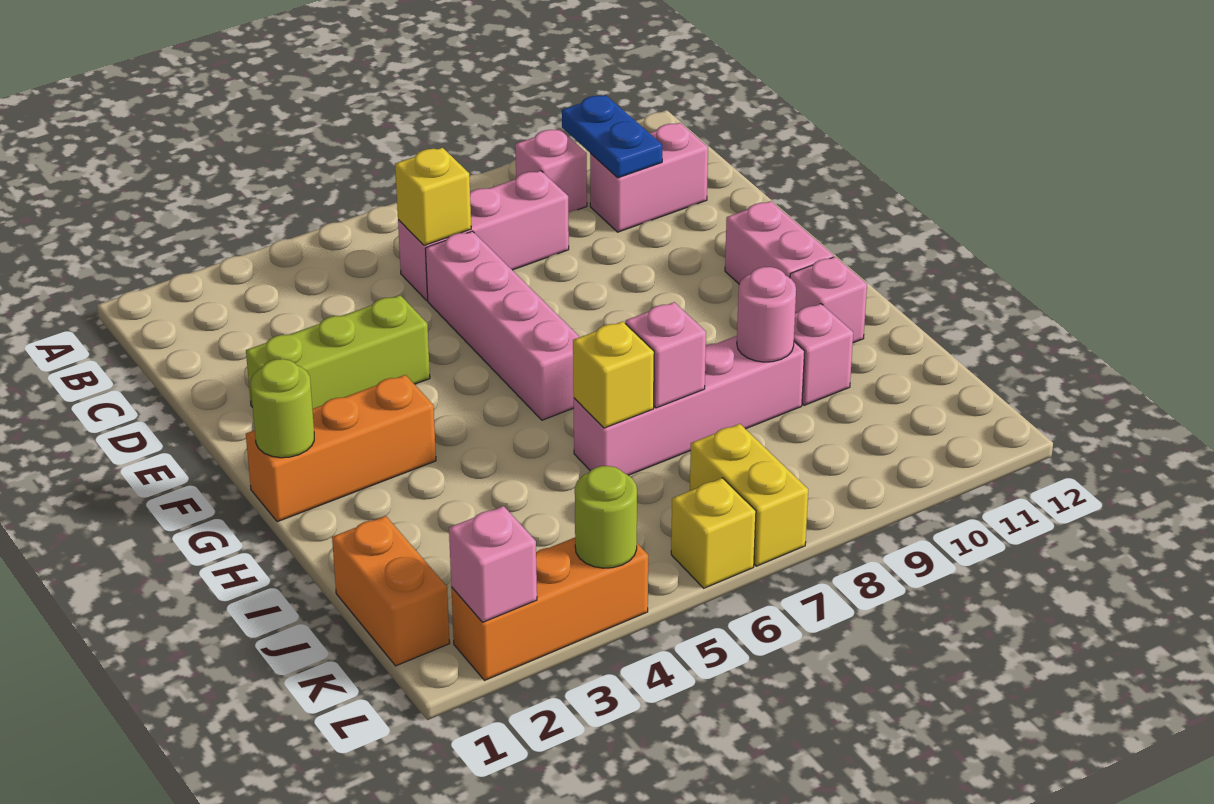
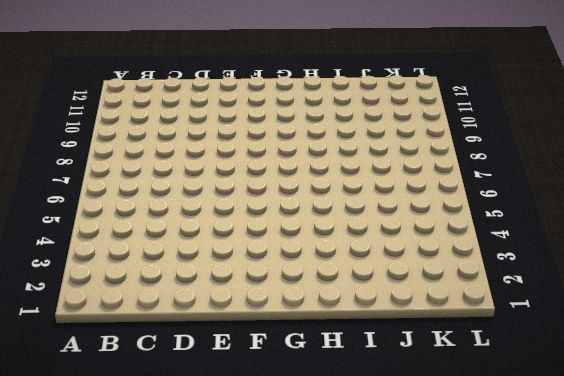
none -> pink 1x1 brick [515,129,587,213]
none -> pink 1x3 brick [398,171,569,300]
none -> pink 1x2 brick [590,123,708,232]

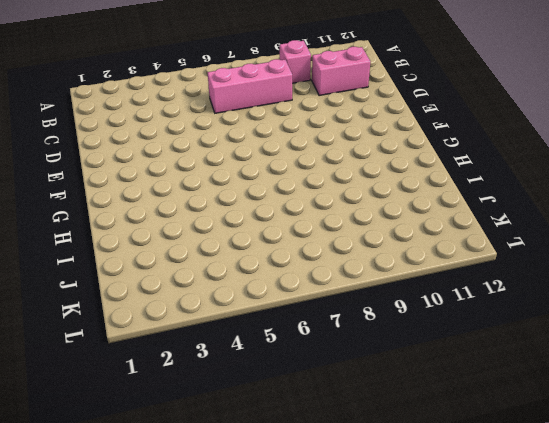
none -> pink 1x4 brick [425,231,579,420]
none -> lime 1x3 brick [246,295,430,409]
none -> pink 1x2 brick [725,201,834,284]

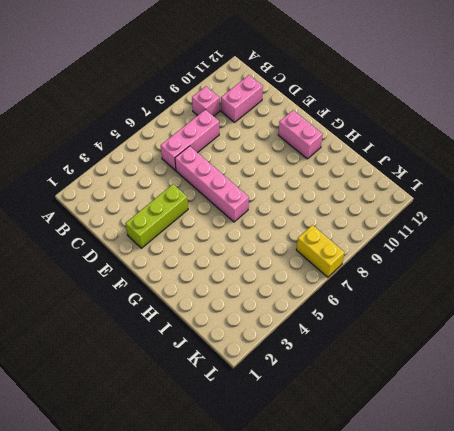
none -> orange 1x3 brick [246,375,436,522]
none -> pink 1x1 brick [790,257,867,343]
none -> pink 1x4 brick [574,336,805,475]

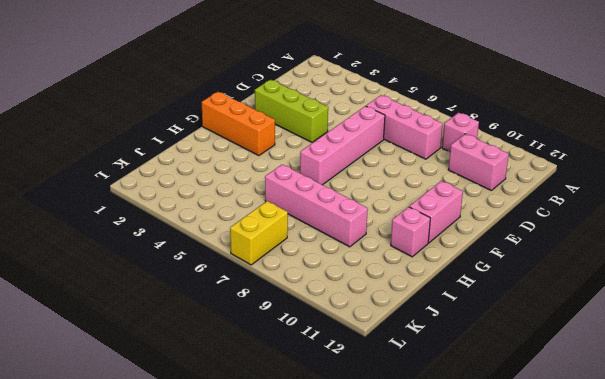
none -> pink 1x1 brick [794,304,853,405]
none -> orange 1x2 brick [332,516,450,666]
none -> orange 1x3 brick [451,538,648,680]

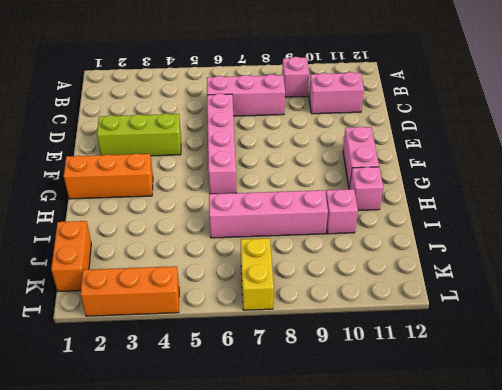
none -> yellow 1x1 brick [671,478,756,588]
none -> blue 1x2 plate [562,95,662,178]
none -> yellow 1x1 brick [395,148,471,246]

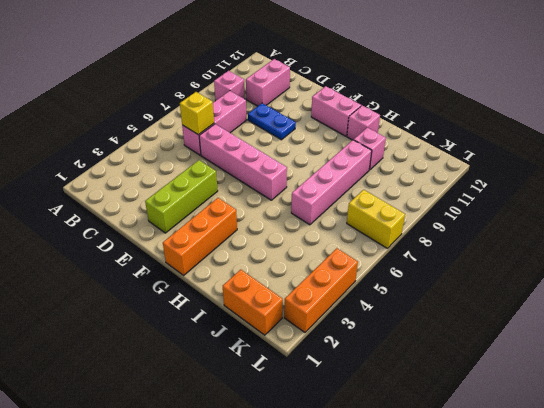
blue 1x2 plate [248,103,296,140] -> blue 1x2 plate moved to [562,95,662,178]
none -> yellow 1x1 brick [671,478,756,588]
none -> lime 1x1 round brick [251,359,314,458]
none -> yellow 1x1 brick [573,321,654,428]

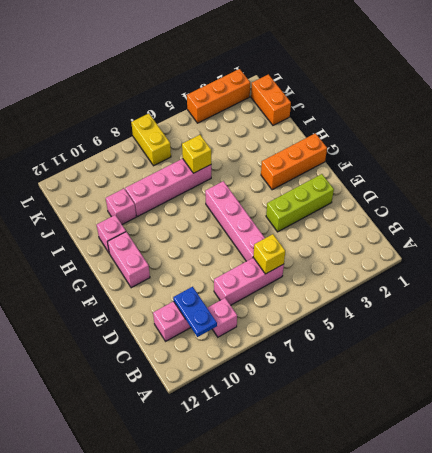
none -> yellow 1x1 brick [671,478,756,588]
none -> lime 1x1 round brick [251,359,314,458]
none -> pink 1x1 brick [625,302,706,408]

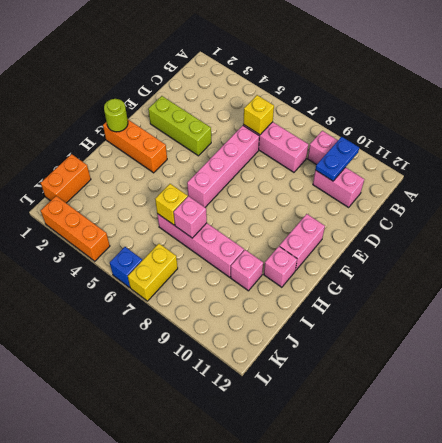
blue 1x1 brick [110,247,142,288] -> yellow 1x1 brick [671,478,756,588]
none -> pink 1x1 round brick [737,267,796,362]
none -> pink 1x1 brick [449,506,537,622]
none -> lime 1x1 round brick [575,466,637,568]

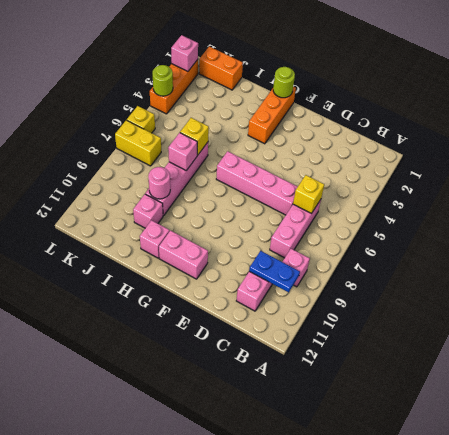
none -> lime 1x3 brick [246,295,430,409]

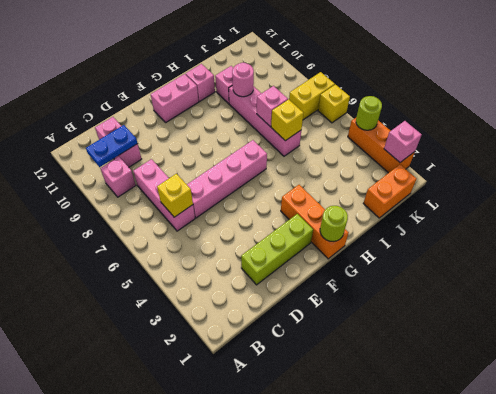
lime 1x3 brick [241,214,313,285] -> lime 1x3 brick turned to [246,295,430,409]

